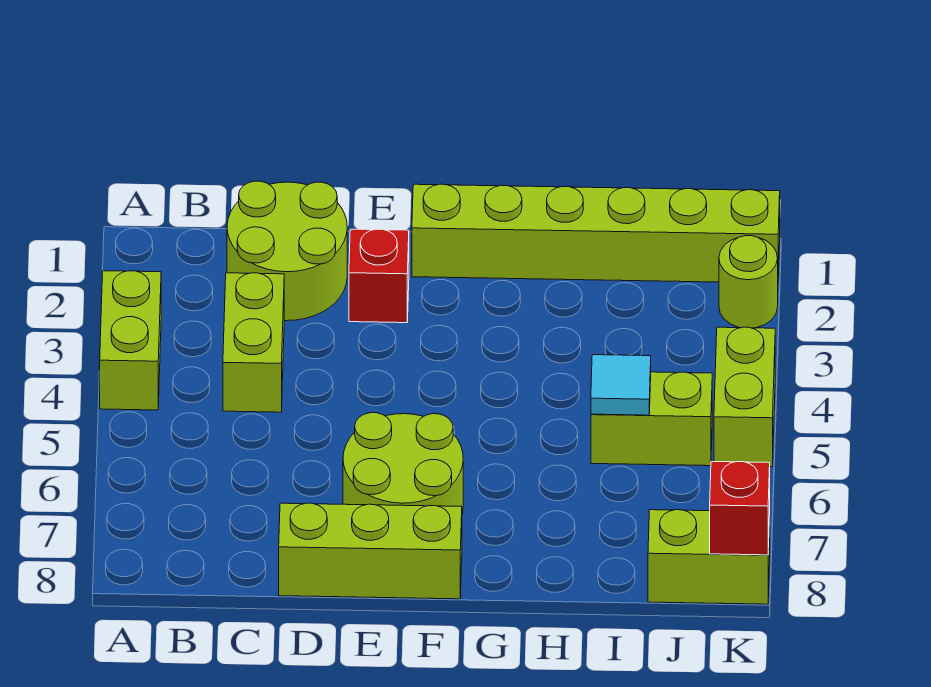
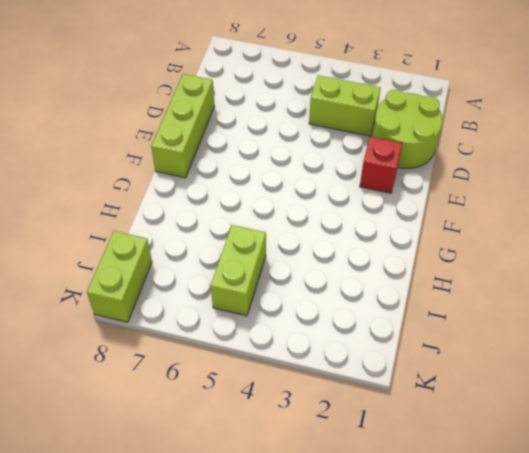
none -> lime 1x2 brick [100,271,161,410]
none -> lime 2x2 round brick [343,413,463,514]
none -> lime 1x6 brick [412,184,780,282]

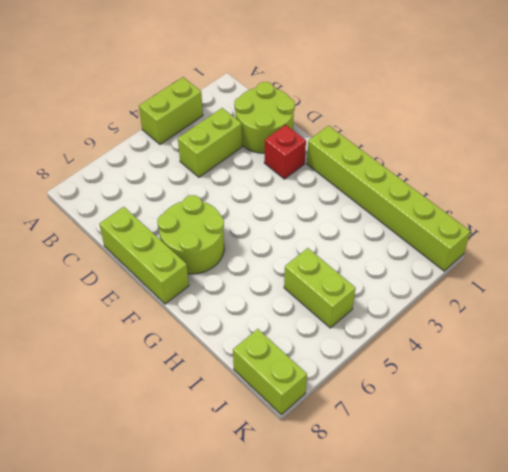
none -> lime 1x1 round brick [719,236,778,328]
none -> lime 1x2 brick [714,327,775,467]
none -> cyan 1x1 tile [591,355,651,415]

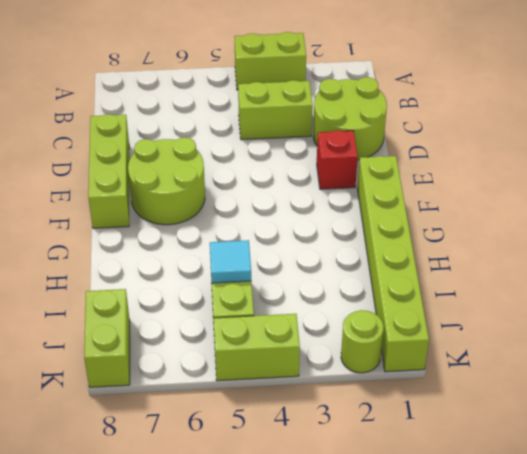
none -> red 1x1 brick [710,462,770,555]

